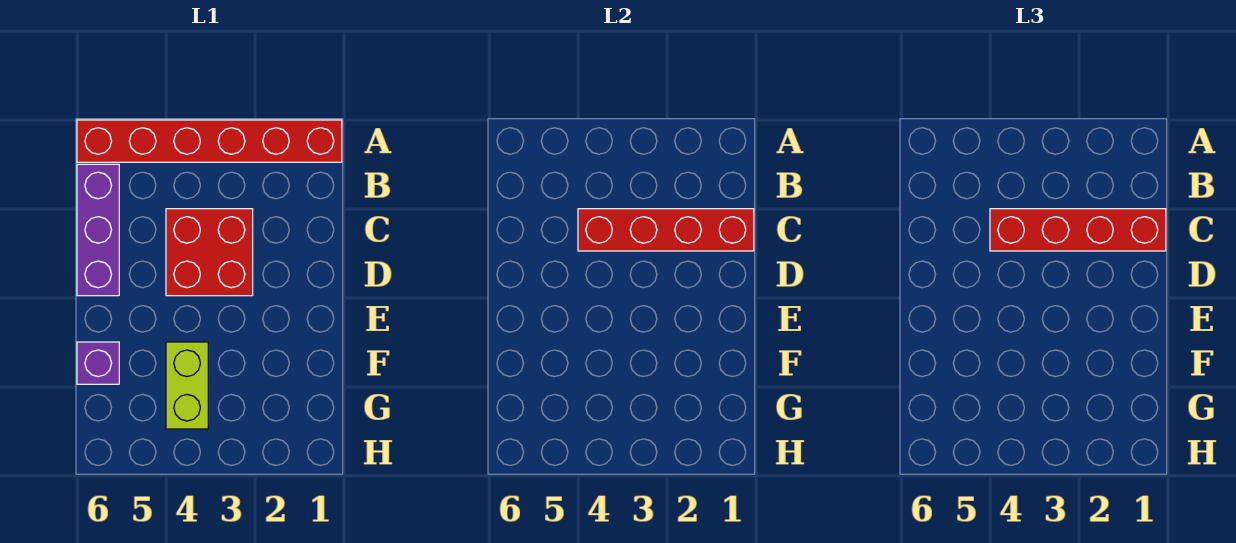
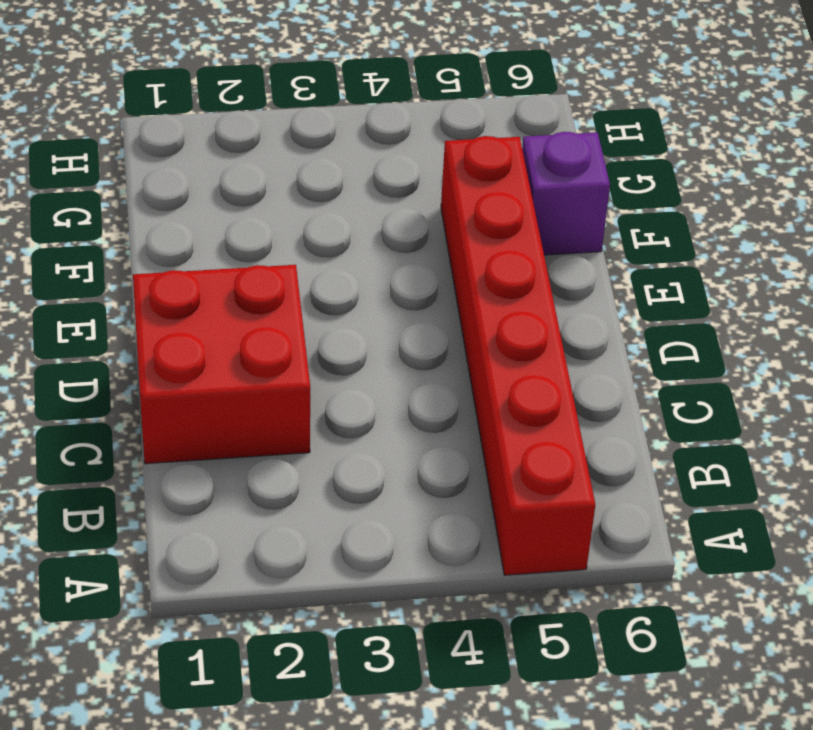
red 1x6 brick [441,136,595,575] -> red 1x6 brick turned to [77,120,342,162]
red 2x2 brick [133,265,310,464] -> red 2x2 brick moved to [166,209,253,296]
none -> purple 1x3 brick [77,164,119,296]
none -> lime 1x2 brick [166,342,208,429]

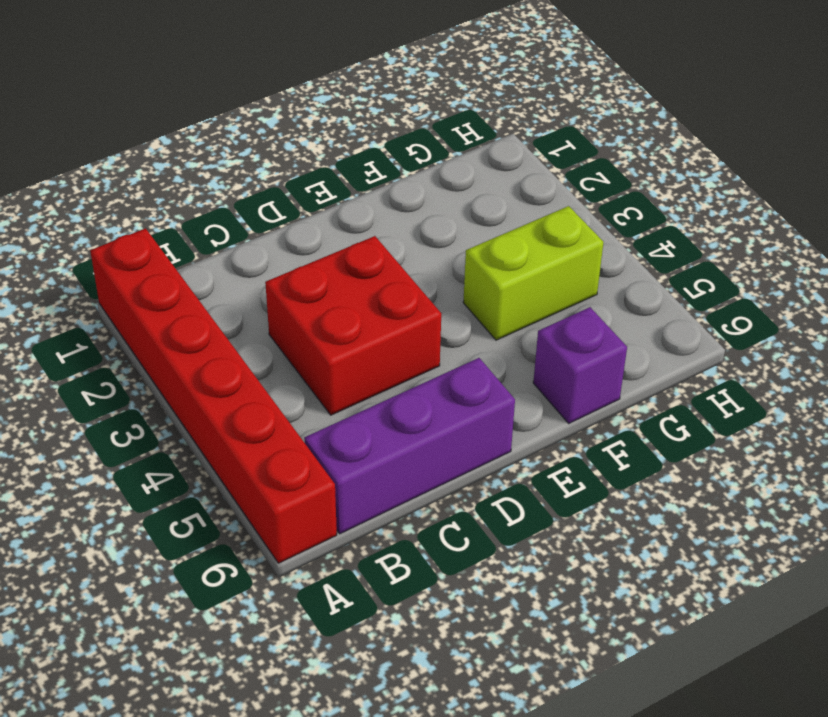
none -> red 1x4 brick [578,209,754,251]
none -> red 1x4 brick [990,209,1166,251]

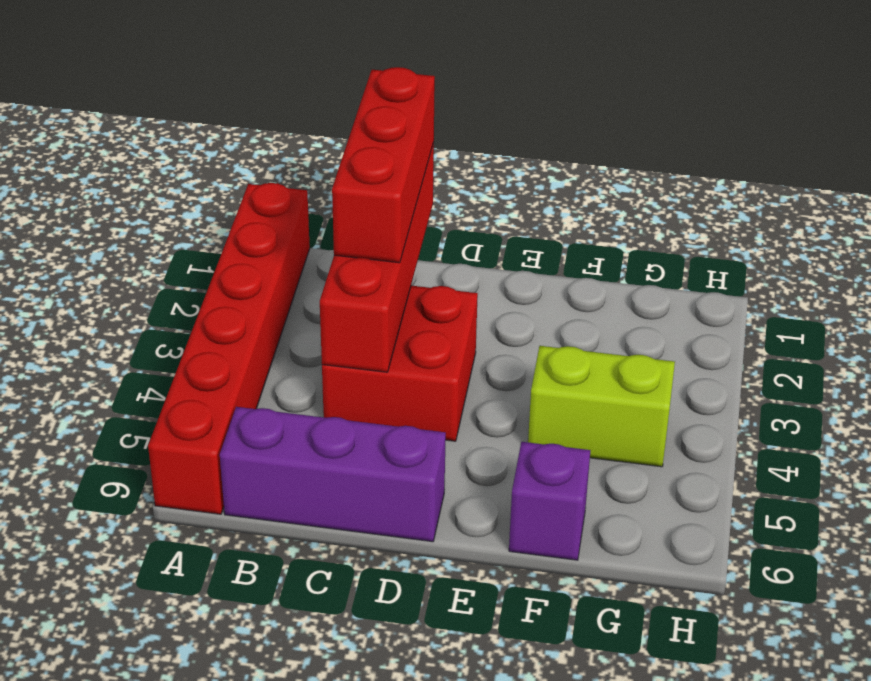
red 1x3 brick [332,67,435,263] -> red 1x4 brick [990,209,1166,251]

